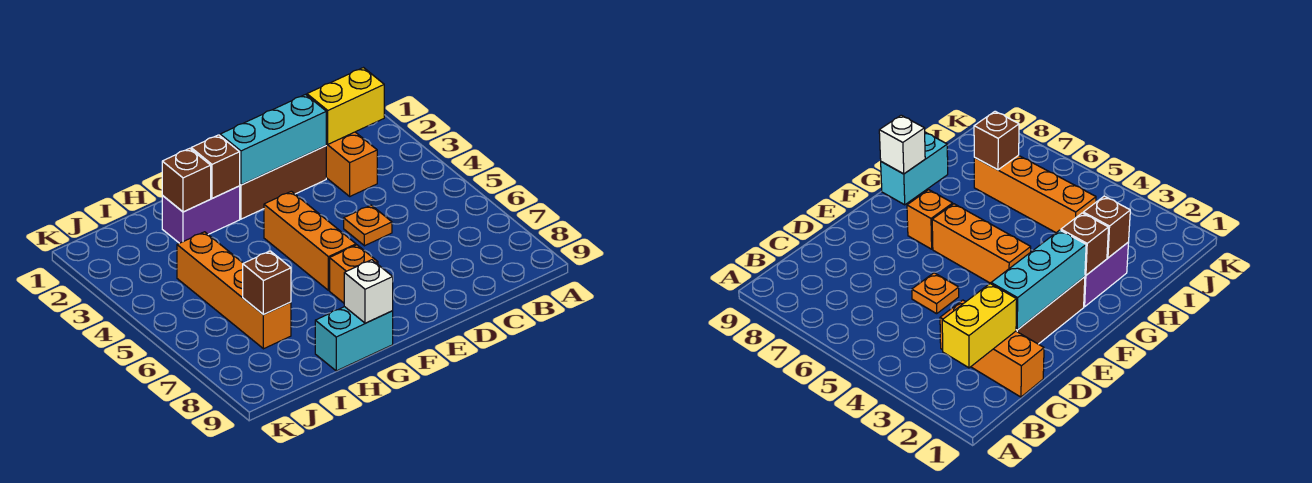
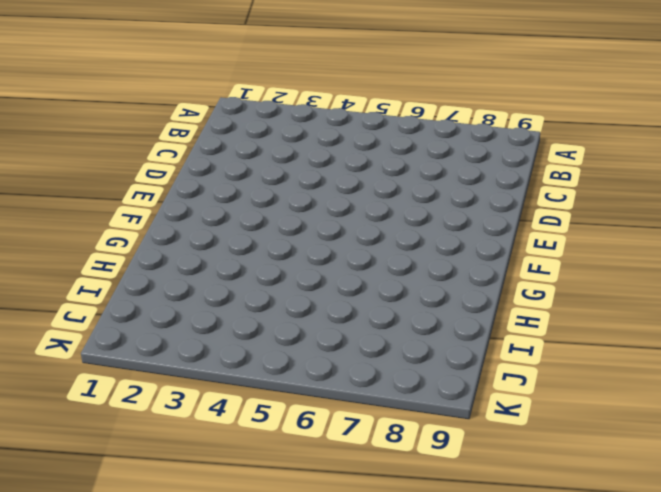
none -> orange 1x3 brick [326,132,377,196]
none -> brown 1x3 brick [240,146,326,219]
none -> orange 1x1 plate [344,205,392,246]

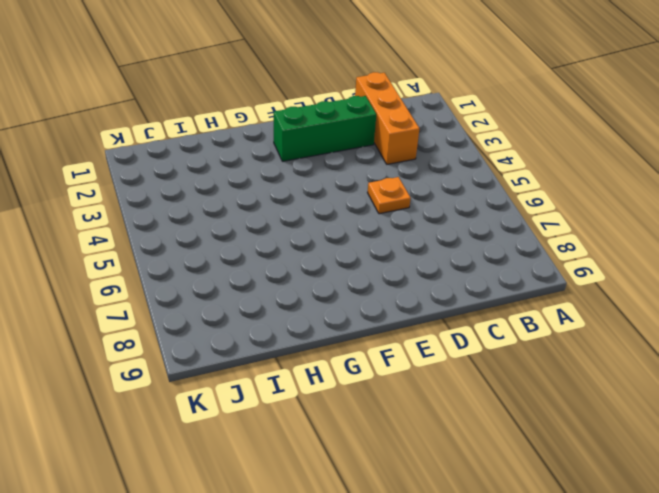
green 1x3 brick [274,96,376,161] -> brown 1x3 brick [240,146,326,219]
none -> orange 1x3 brick [264,191,356,290]
none -> orange 1x1 brick [330,245,378,303]
none -> purple 1x2 brick [162,186,240,243]

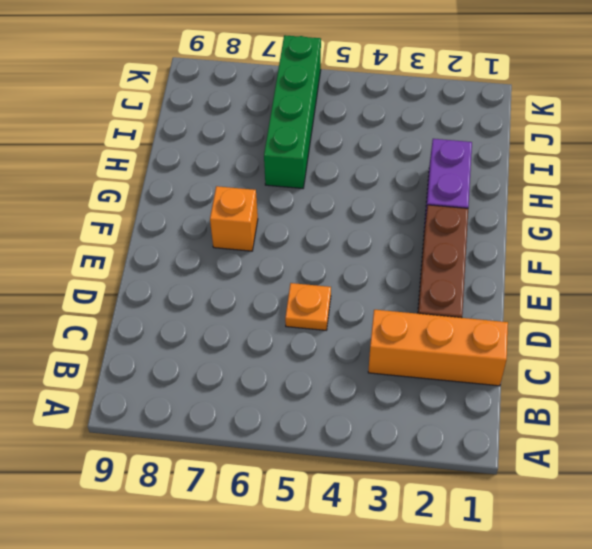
green 1x4 brick [264,35,321,188] -> orange 1x4 brick [177,232,291,349]
none -> orange 1x3 brick [264,191,356,290]
none -> cyan 1x2 brick [315,307,393,371]
none -> yellow 1x2 brick [307,68,384,144]

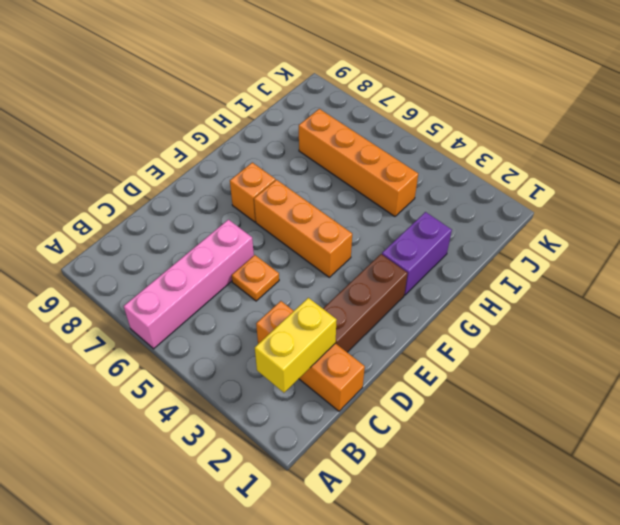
pink 1x4 brick [124,220,254,349] -> none
none -> cyan 1x2 brick [315,307,393,371]
none -> cyan 1x3 brick [220,95,326,185]
none -> brown 1x1 brick [191,135,240,198]

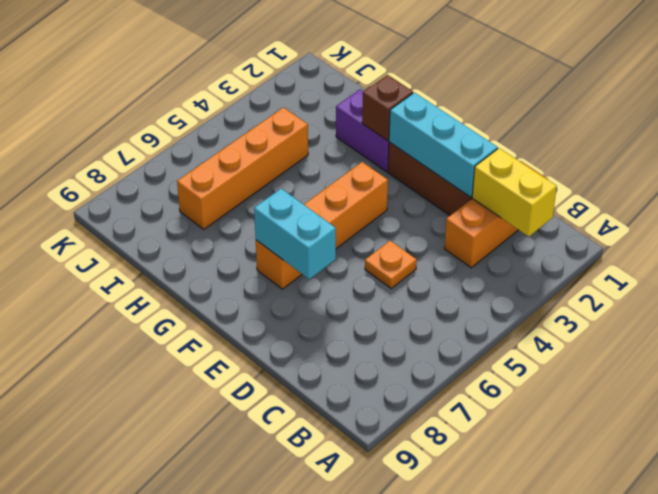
cyan 1x2 brick [254,189,336,279] -> cyan 1x2 brick moved to [315,307,393,371]
none -> white 1x1 brick [344,260,393,323]
none -> brown 1x1 brick [162,148,211,212]
none -> brown 1x1 brick [243,251,291,315]

